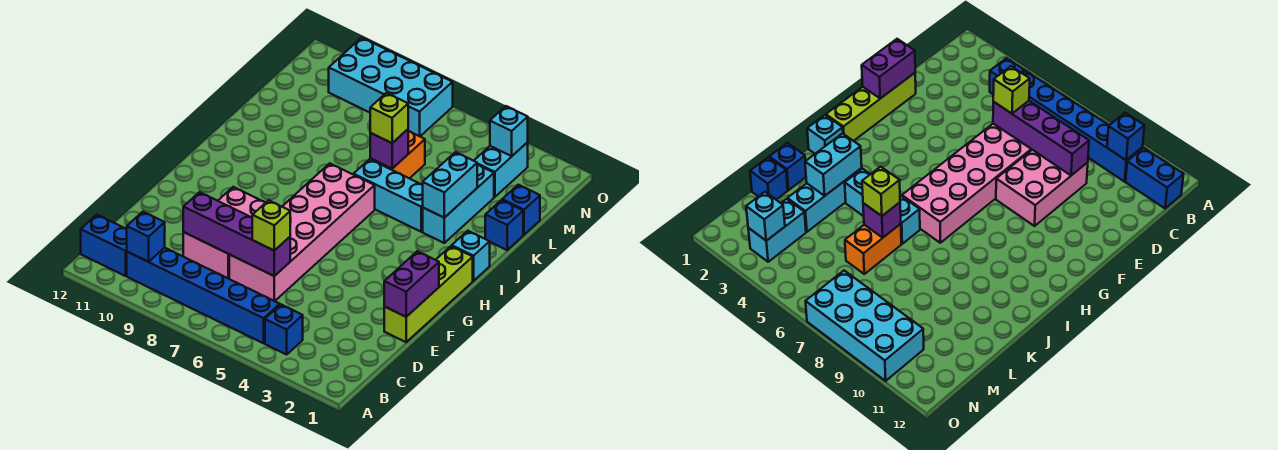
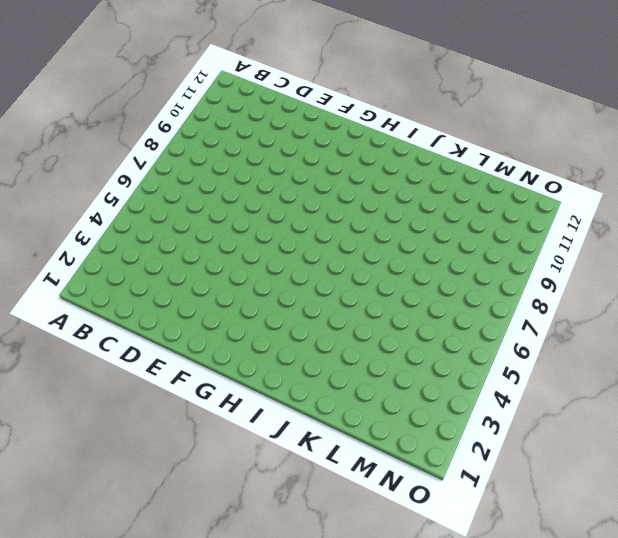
none -> blue 1x1 brick [265,305,303,355]
none -> blue 1x6 brick [127,248,280,343]
none -> blue 1x2 brick [81,215,127,276]

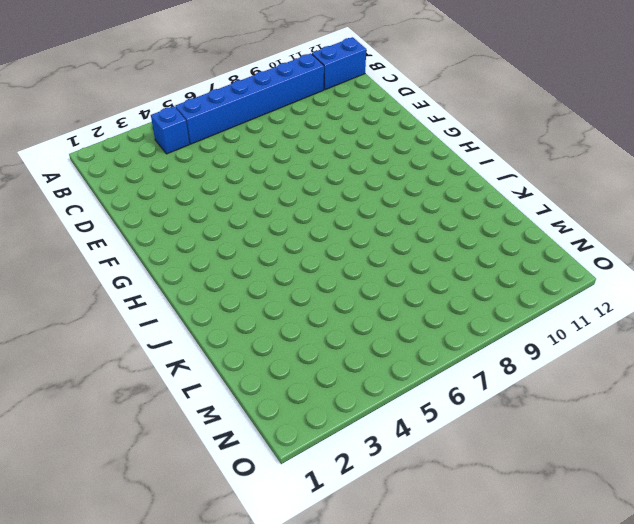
none -> pink 2x6 brick [229,163,375,301]
none -> pink 2x3 brick [183,187,265,279]
none -> lime 1x4 brick [384,246,473,342]

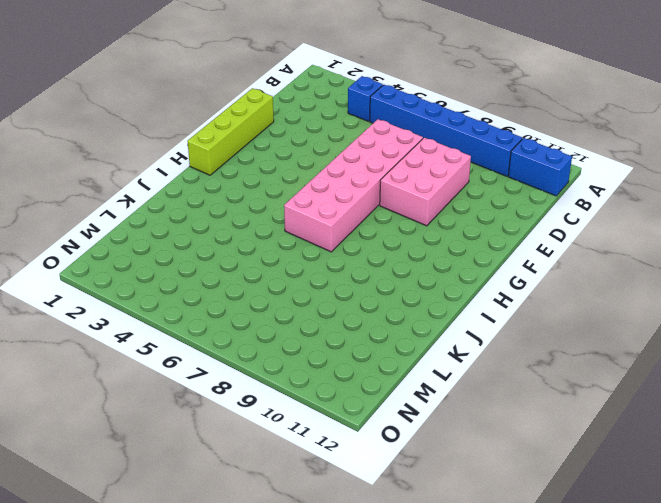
none -> cyan 1x1 brick [452,231,490,281]
none -> cyan 1x3 brick [423,165,494,243]
none -> cyan 1x3 brick [353,159,423,232]

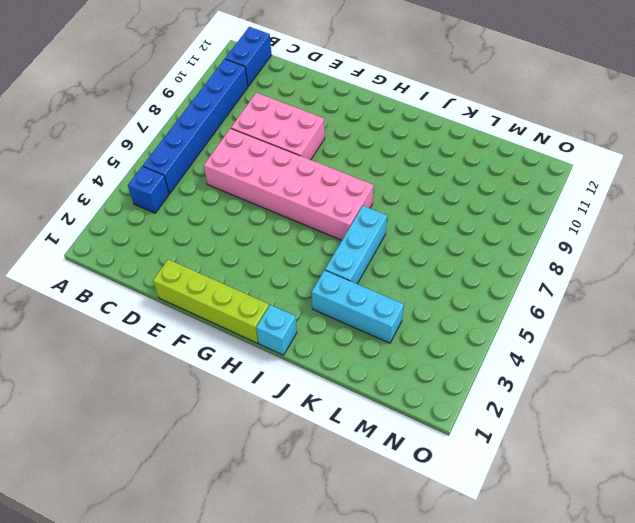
none -> blue 1x1 brick [485,200,523,250]
none -> orange 1x2 brick [370,131,425,178]
none -> blue 1x1 brick [502,185,540,235]

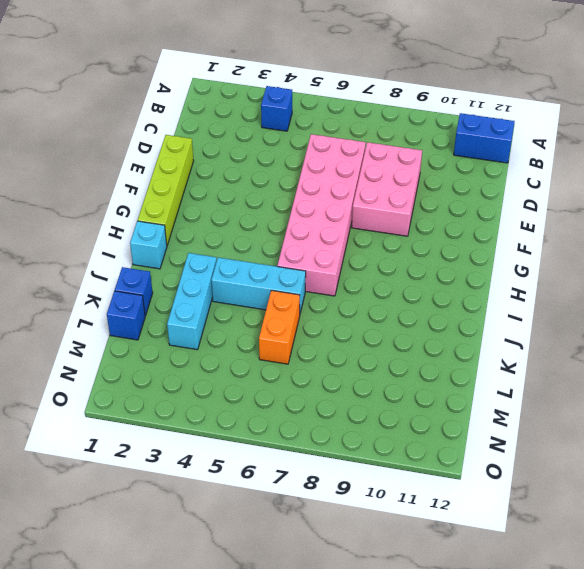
none -> blue 1x6 brick [127,248,280,343]
none -> cyan 1x2 brick [474,142,528,197]
none -> cyan 2x4 brick [329,38,453,136]

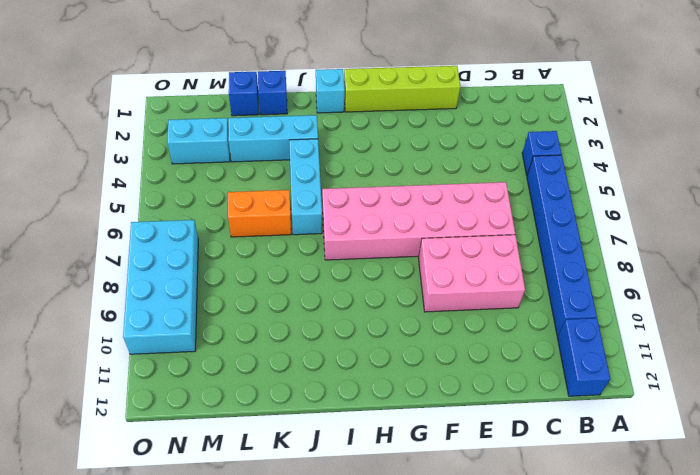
none -> blue 1x1 brick [127,212,165,262]
none -> purple 1x4 brick [183,192,290,276]
none -> purple 1x2 brick [384,251,439,317]

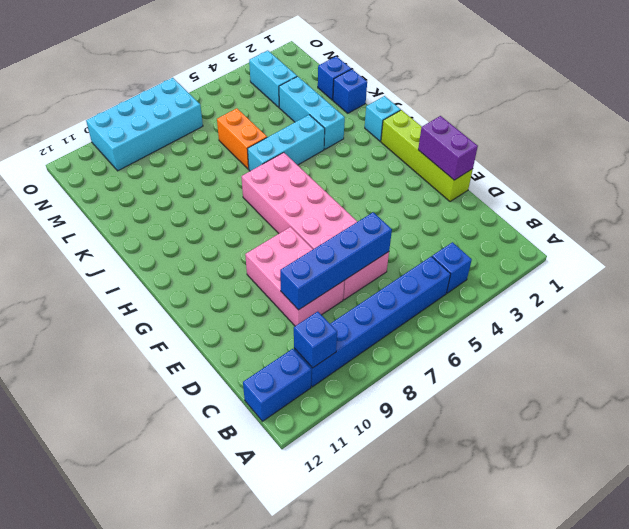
blue 1x4 brick [280,212,392,310] -> purple 1x4 brick [183,192,290,276]
none -> cyan 1x2 brick [423,152,477,218]
none -> purple 1x1 brick [370,129,408,169]
none -> cyan 1x1 brick [490,106,528,156]

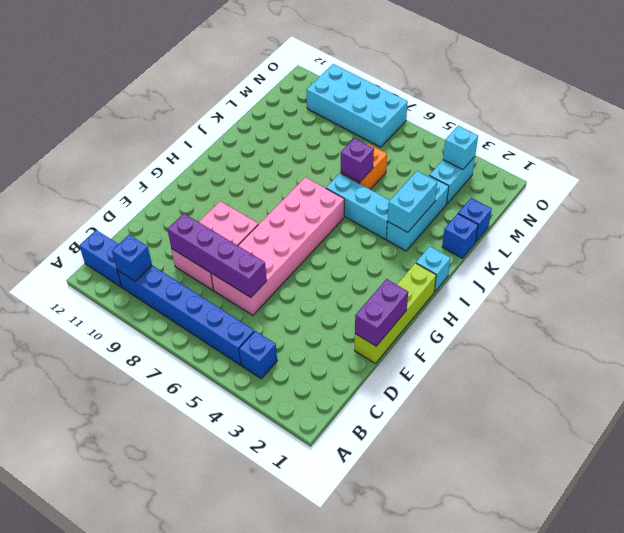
none -> lime 1x1 brick [252,200,290,251]
none -> lime 1x1 brick [370,93,408,143]

